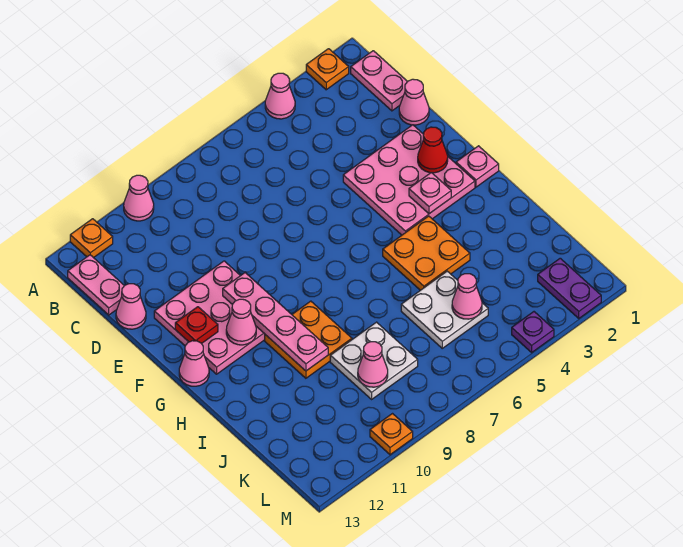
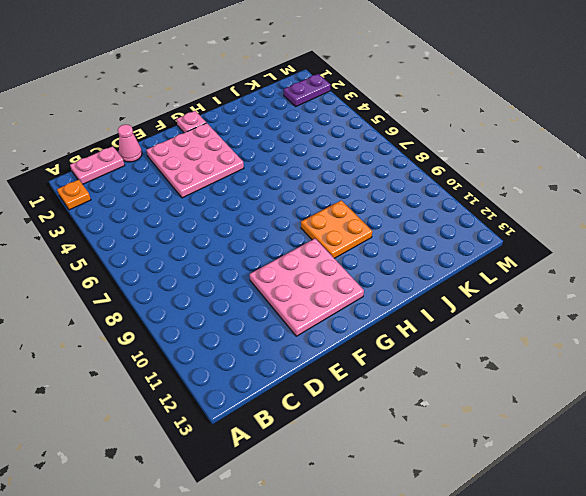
none -> pink 1x1 cone [265,73,295,119]
none -> pink 1x1 cone [124,175,154,221]
none -> orange 1x1 plate [70,219,113,258]

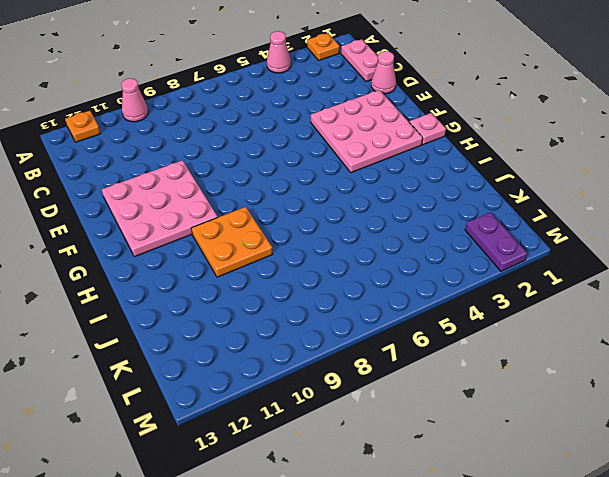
none -> pink 1x2 plate [68,255,124,315]
none -> pink 1x1 cone [116,284,146,329]
none -> pink 1x1 cone [179,341,209,386]

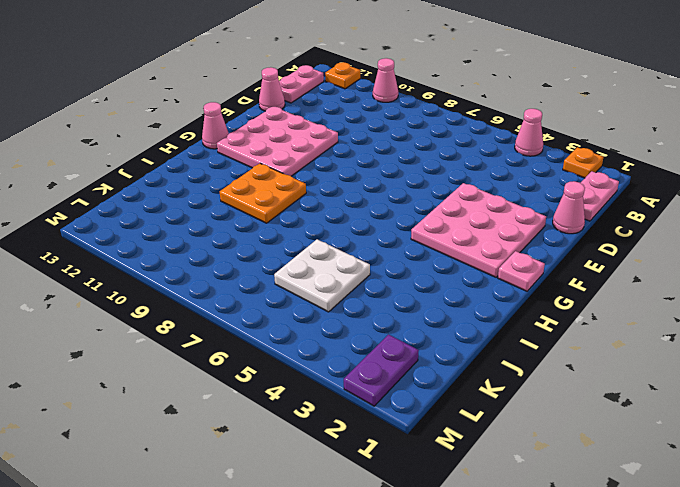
none -> orange 2x2 plate [383,216,470,290]
none -> white 2x2 plate [330,322,418,399]
none -> purple 1x1 plate [512,312,554,352]

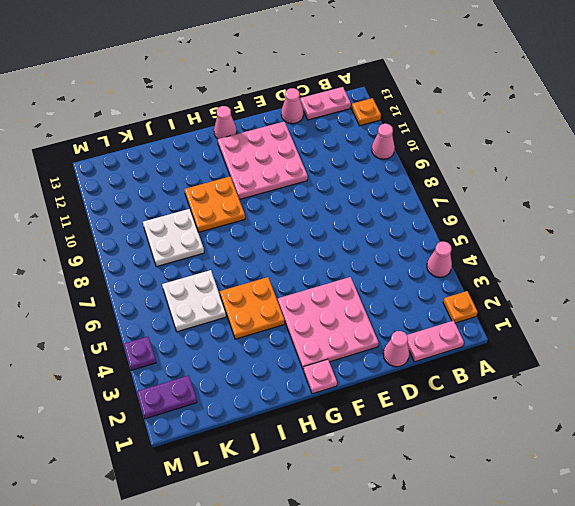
none -> orange 1x1 plate [370,414,413,455]
none -> red 1x1 cone [418,127,448,173]
none -> pink 1x4 plate [223,273,328,371]

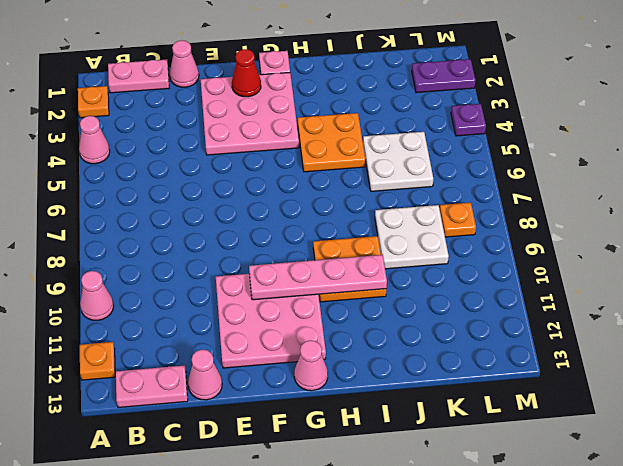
orange 1x1 plate [440,202,476,237] -> orange 1x1 plate moved to [370,414,413,455]
none -> red 1x1 plate [175,307,218,343]
none -> pink 1x1 plate [409,173,451,214]
none -> pink 1x1 cone [226,299,256,345]

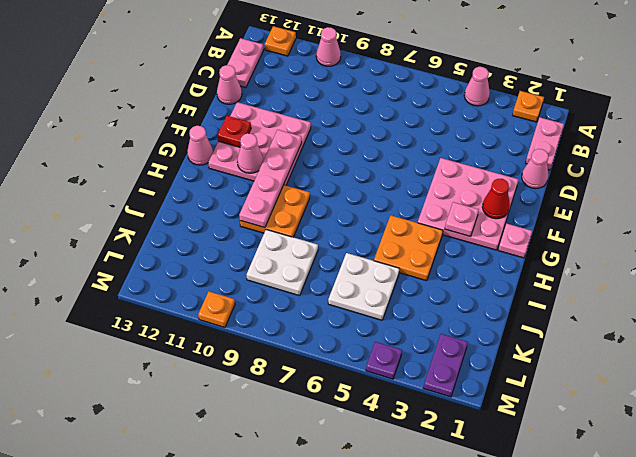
none -> pink 1x1 cone [452,274,482,319]
none -> pink 1x1 cone [358,342,388,387]

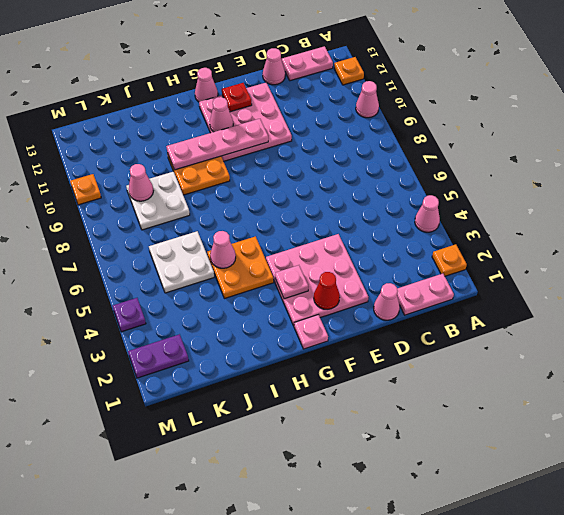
pink 1x1 cone [210,231,236,268] -> pink 1x1 cone moved to [452,274,482,319]

